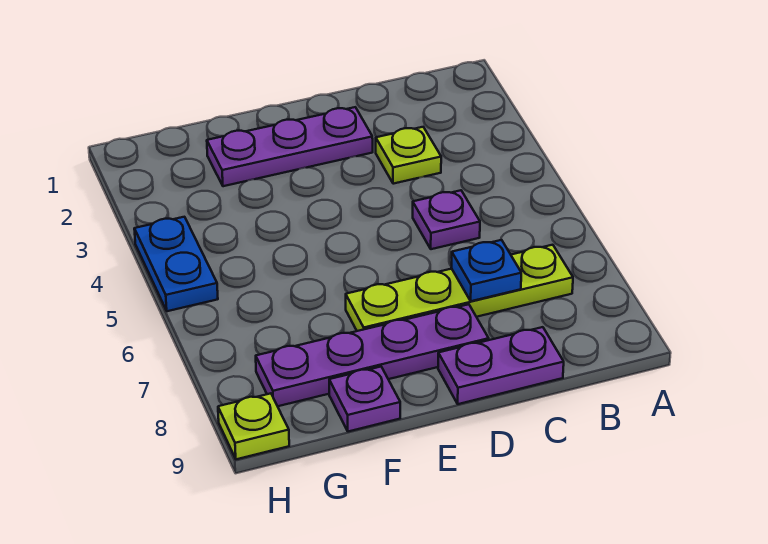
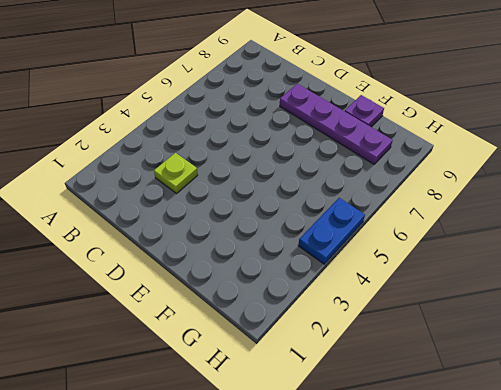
none -> lime 1x4 plate [346,245,573,331]
none -> purple 1x1 plate [413,190,480,249]

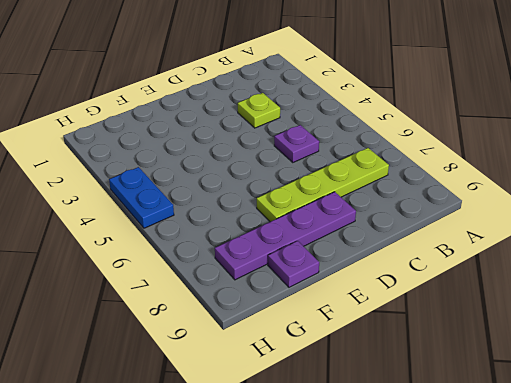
none -> purple 1x2 plate [438,327,564,404]
none -> purple 1x3 plate [207,107,373,186]

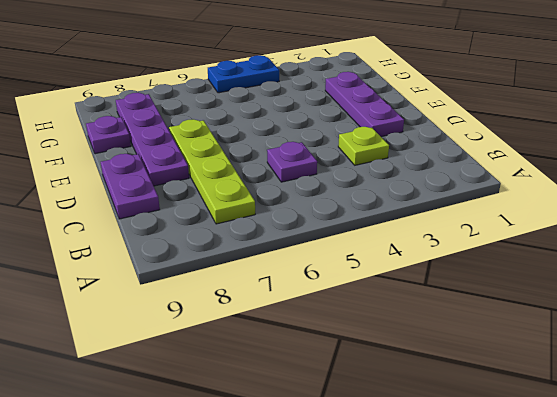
none -> lime 1x1 plate [218,393,289,459]
none -> blue 1x1 plate [451,240,521,301]

